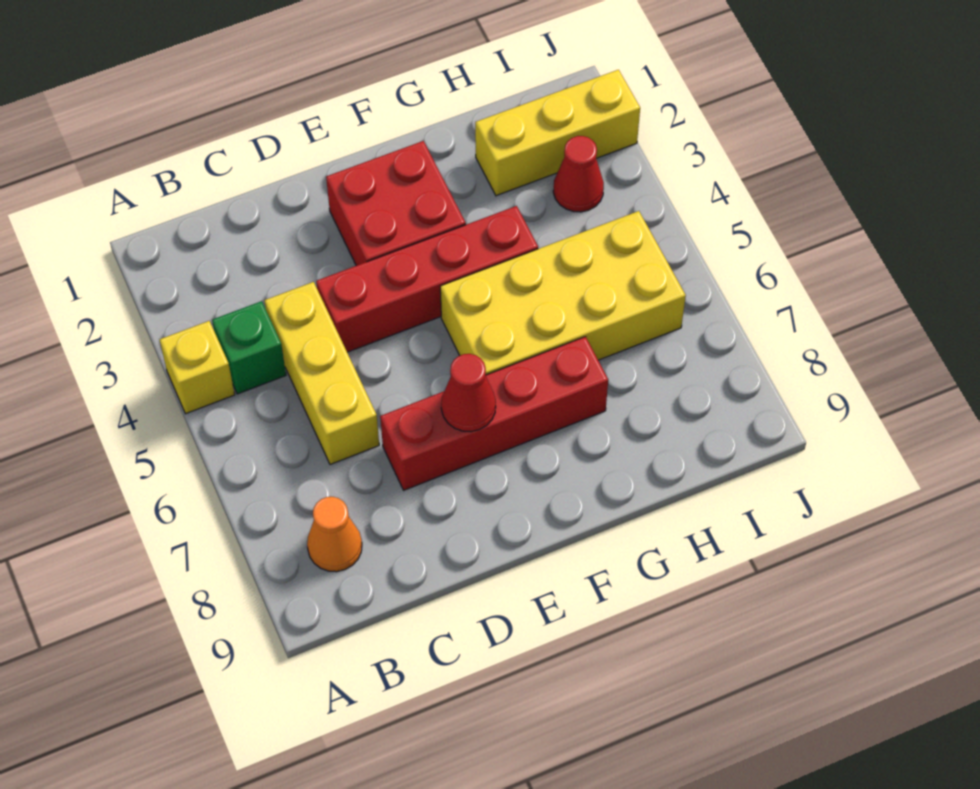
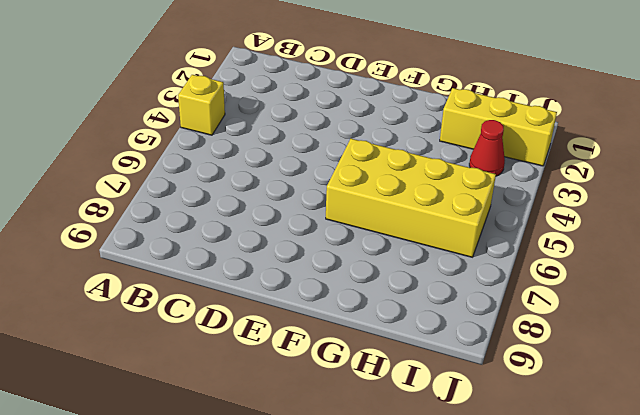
none -> green 1x1 brick [212,301,286,394]
none -> orange 1x1 cone [307,497,362,572]

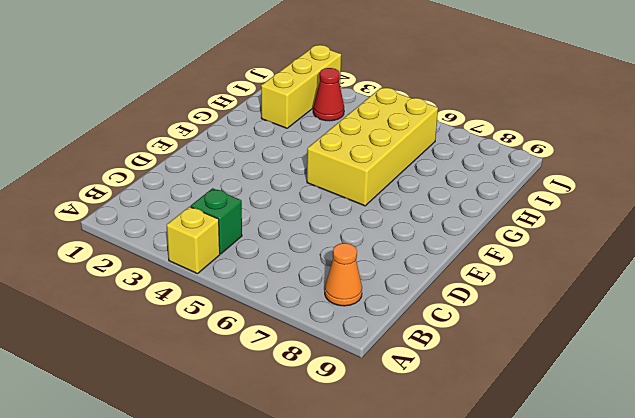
none -> yellow 1x3 brick [264,282,379,465]
none -> red 1x4 brick [316,206,538,352]

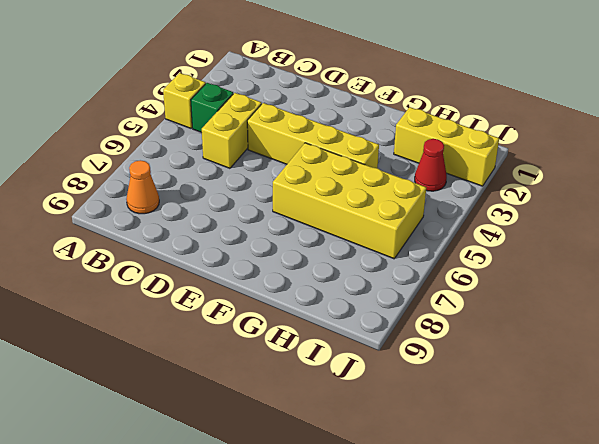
yellow 1x2 brick [202,93,262,168] -> yellow 1x3 brick [264,282,379,465]
yellow 1x4 brick [247,103,379,168] -> red 1x4 brick [316,206,538,352]
none -> red 1x4 brick [380,337,608,490]
none -> red 2x2 brick [326,141,466,266]

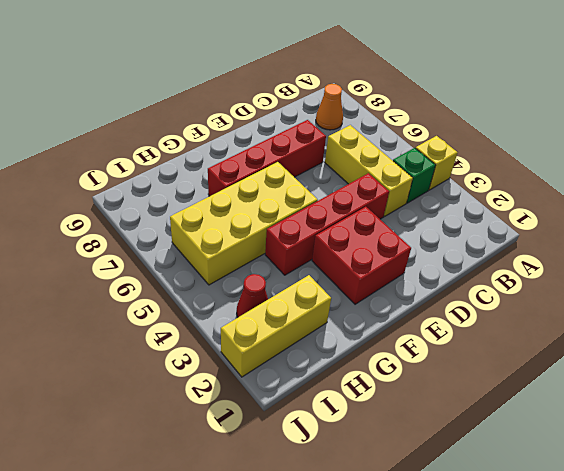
none -> red 1x1 cone [441,354,496,432]

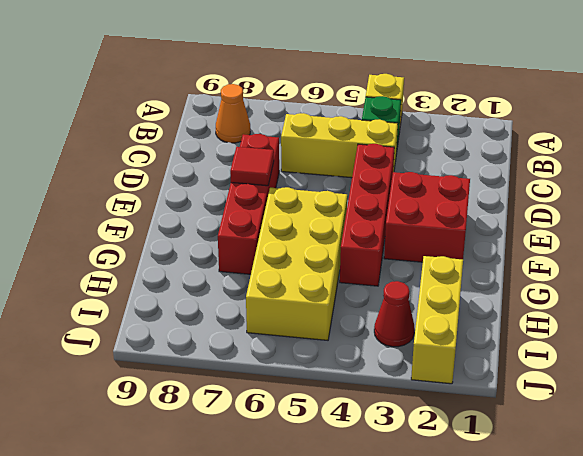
red 1x1 tile [230,147,274,186] -> red 1x1 cone [441,354,496,432]

